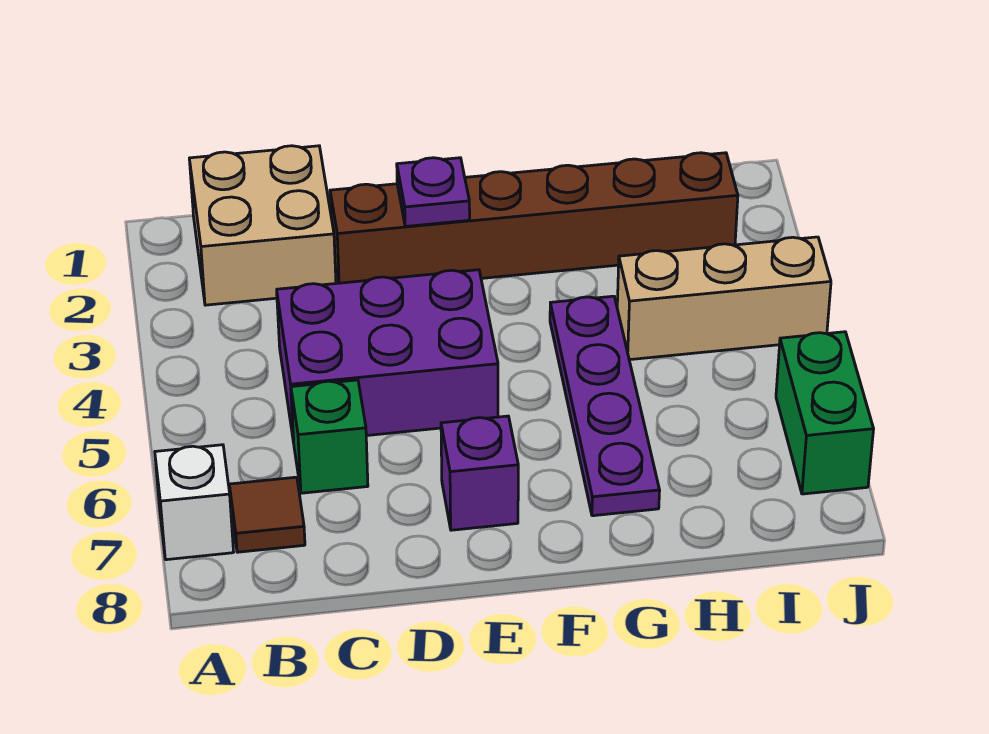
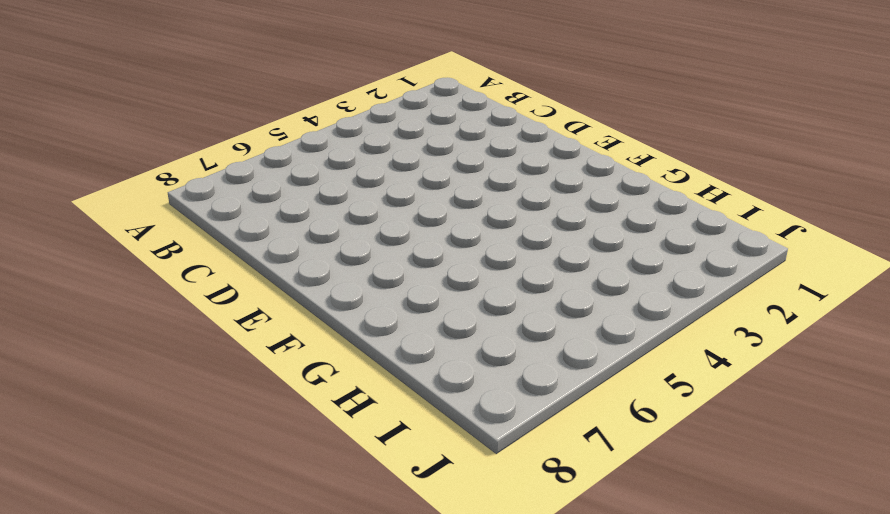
none -> white 1x1 brick [155,445,234,560]
none -> tan 2x2 brick [189,146,336,305]

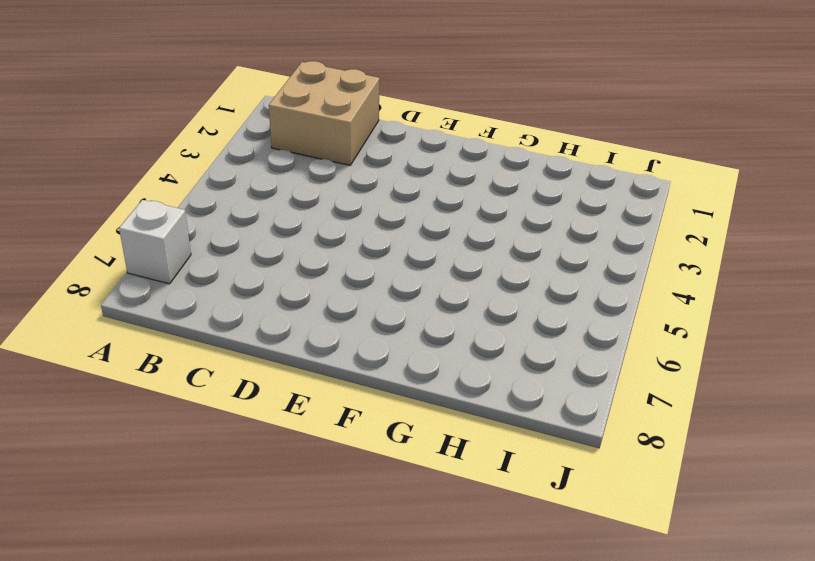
none -> brown 1x1 tile [229,477,305,552]
none -> purple 2x3 brick [277,270,498,442]

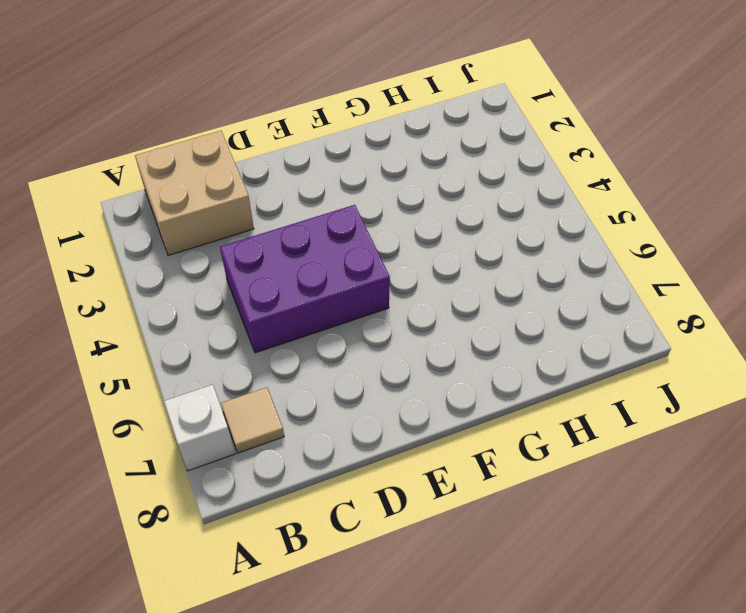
tan 1x1 tile [221,387,284,453] -> brown 1x1 tile [229,477,305,552]
none -> green 1x1 brick [291,380,368,493]
none -> brown 1x6 brick [330,153,738,283]

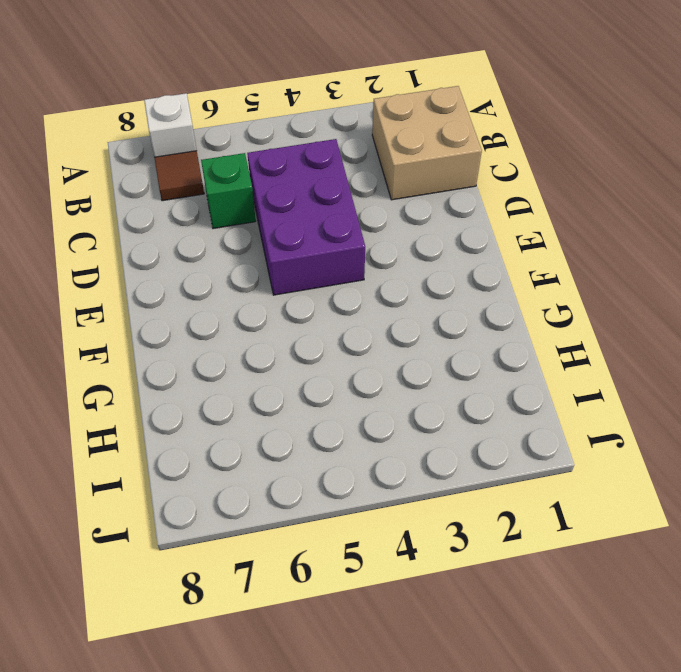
none -> brown 1x6 brick [330,153,738,283]
none -> purple 1x1 brick [441,416,518,530]

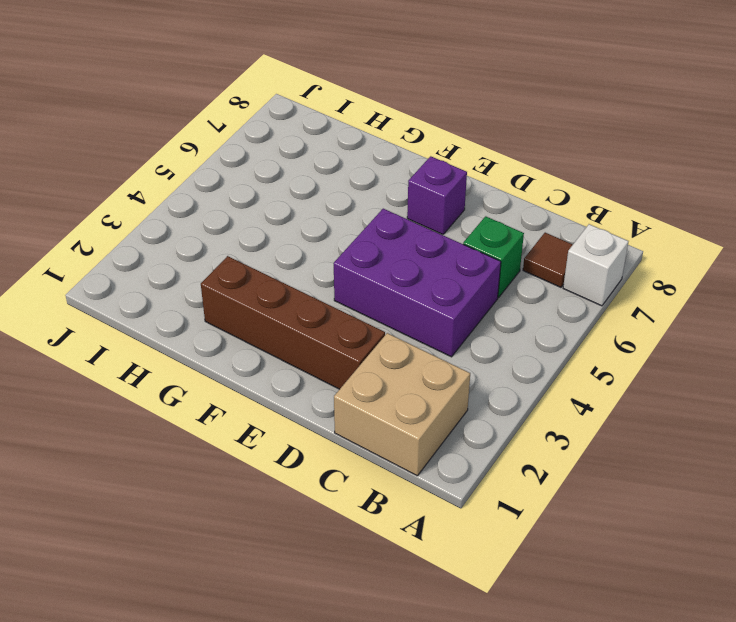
brown 1x4 brick [201,256,385,389] -> brown 1x6 brick [330,153,738,283]
none -> purple 1x4 plate [550,296,660,516]
none -> tan 1x3 brick [617,237,831,360]

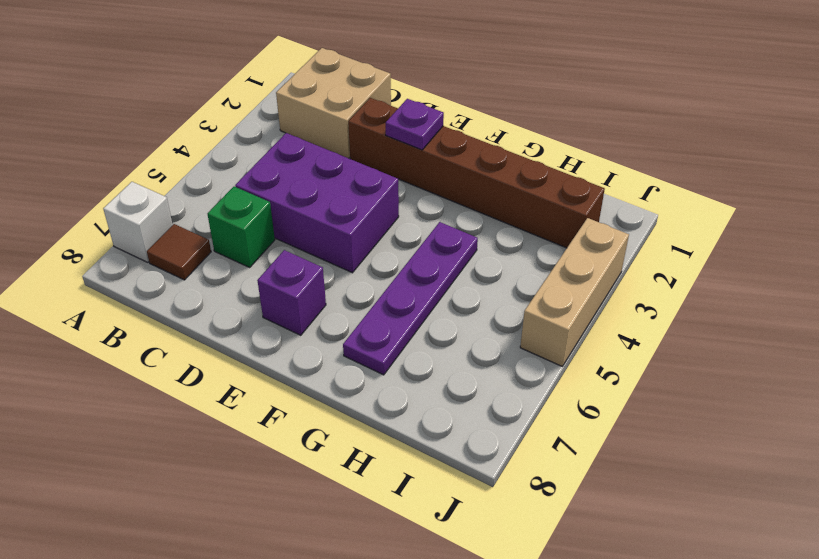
tan 1x3 brick [520,218,629,366] -> tan 1x3 brick turned to [617,237,831,360]
none -> green 1x2 brick [776,332,874,494]

